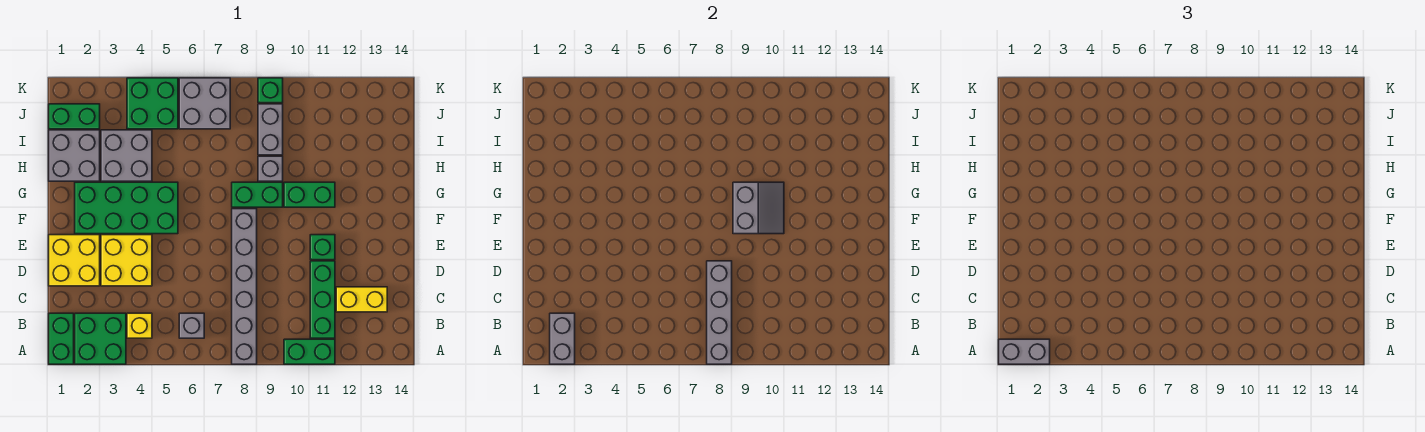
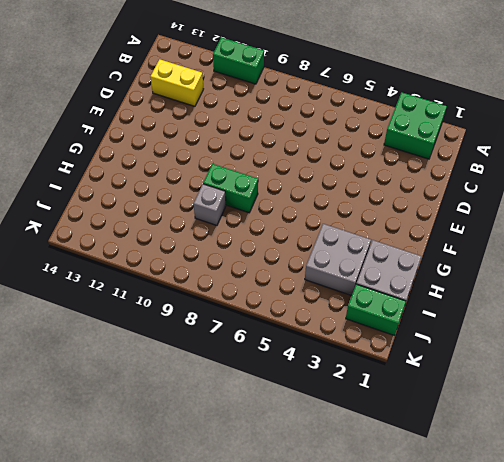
none -> green 1x2 brick [49,313,74,364]
none -> grey 1x6 brick [232,209,257,364]
none -> yellow 1x1 brick [127,313,152,338]

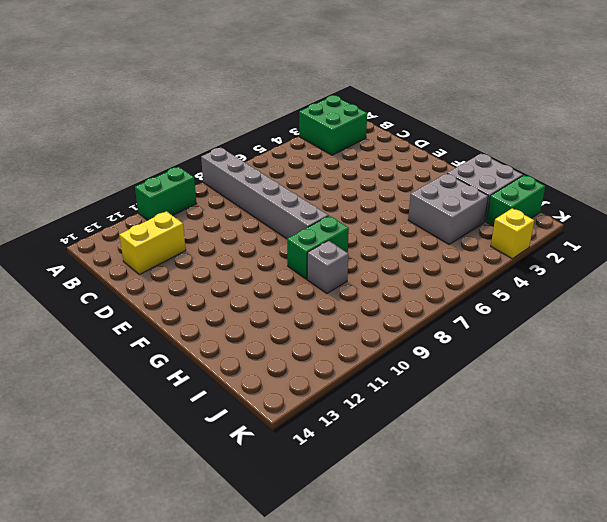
yellow 1x1 brick [491,208,534,259] -> yellow 1x1 brick moved to [127,313,152,338]
none -> green 1x2 brick [49,313,74,364]
none -> grey 1x1 brick [179,313,204,338]
none -> green 1x3 brick [310,261,335,338]

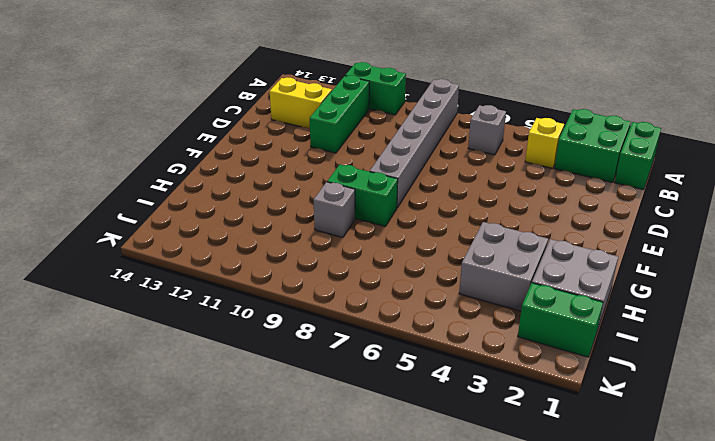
none -> yellow 2x2 brick [49,235,100,286]
none -> yellow 2x2 brick [101,235,152,286]
none -> green 1x1 brick [310,235,335,260]

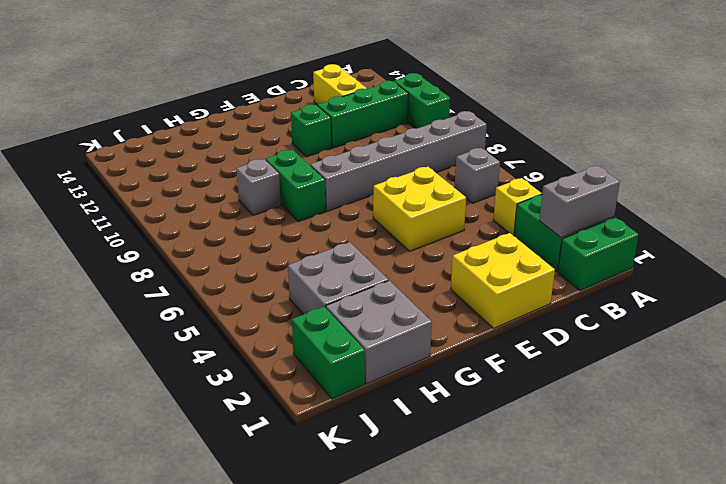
yellow 2x2 brick [373,167,466,251] -> yellow 2x2 brick moved to [101,235,152,286]
none -> green 2x4 brick [75,182,178,234]
none -> green 1x2 brick [284,182,335,207]
none -> grey 1x2 brick [258,104,283,155]

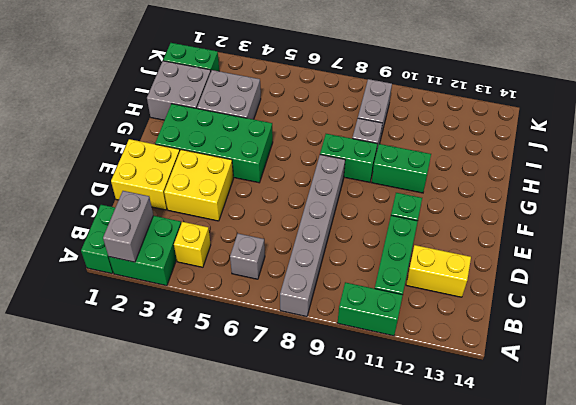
none -> green 2x2 brick [127,78,178,129]
none -> grey 2x2 brick [179,78,230,129]
none -> green 1x1 brick [258,78,283,103]

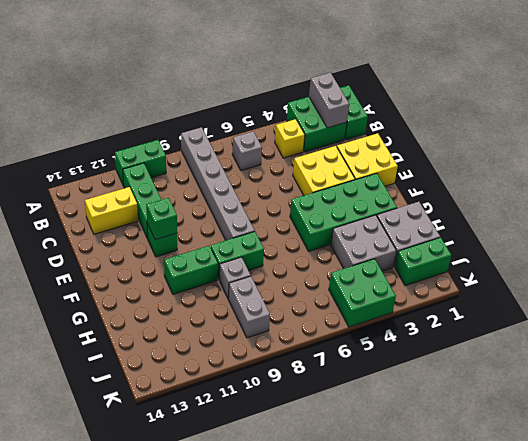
green 1x1 brick [146,198,177,240] -> green 1x1 brick moved to [258,78,283,103]
none -> grey 2x2 brick [179,78,230,129]
none -> grey 1x4 brick [707,261,732,364]
none -> grey 2x2 slope [733,182,784,234]

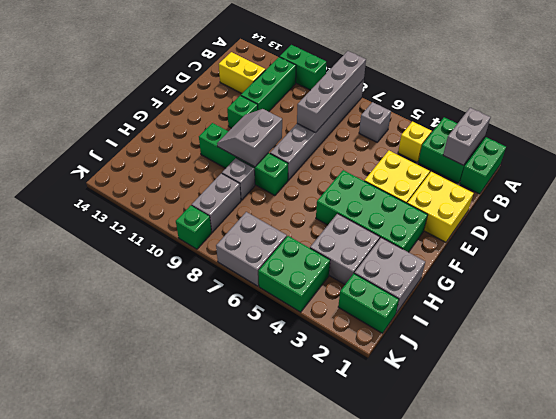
none -> grey 1x2 brick [999,339,1050,364]

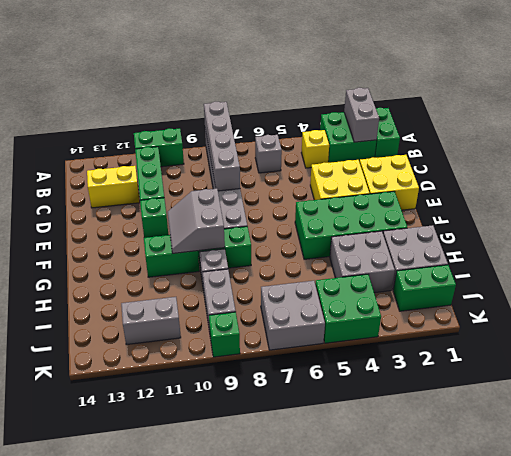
grey 1x2 brick [121,297,181,345] -> grey 1x2 brick moved to [999,339,1050,364]

